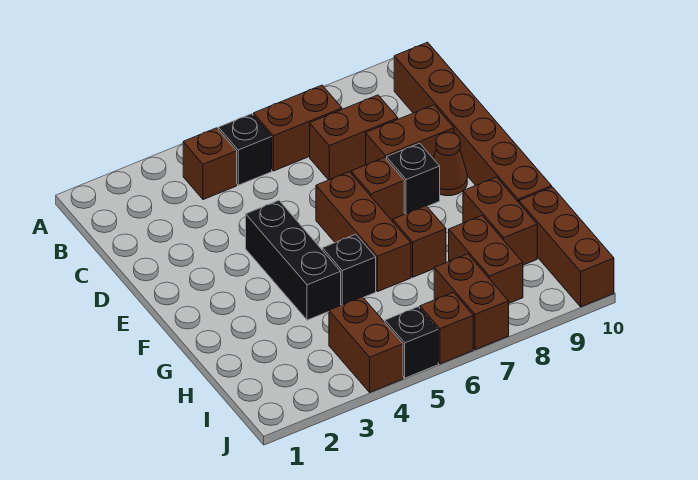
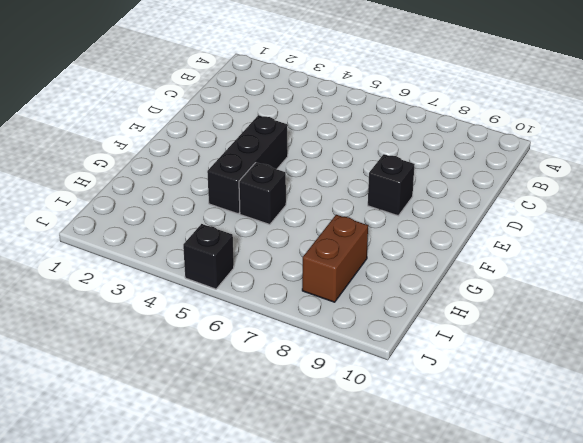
none -> brown 1x1 brick [183,128,237,200]
none -> black 1x1 brick [218,114,272,185]
none -> brown 1x2 brick [254,85,342,171]

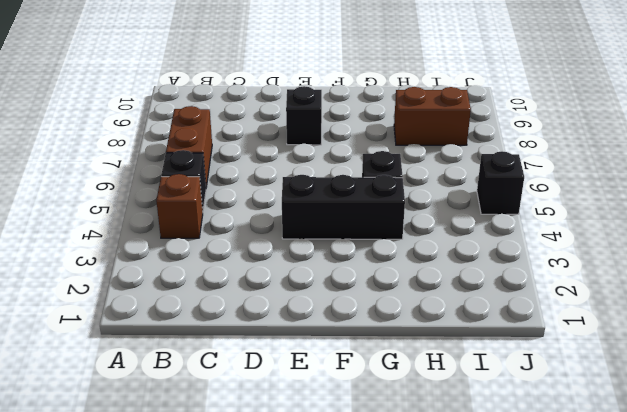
none -> brown 1x6 brick [394,42,552,202]
none -> brown 1x2 brick [310,95,398,180]
none -> brown 1x2 brick [366,105,454,165]

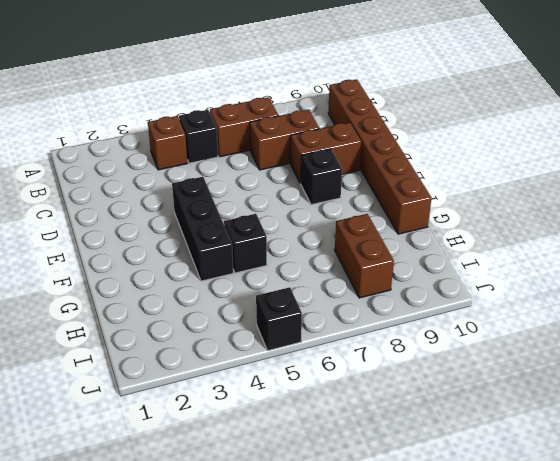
none -> brown 1x3 brick [316,172,411,292]
none -> brown 1x1 brick [351,158,404,221]
none -> brown 1x1 cone [434,132,467,196]

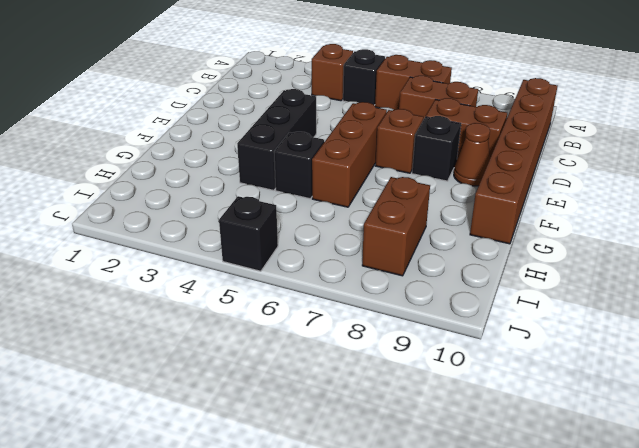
none -> brown 1x1 brick [393,206,446,277]
none -> brown 1x2 brick [463,177,537,265]
none -> brown 1x3 brick [519,187,614,307]

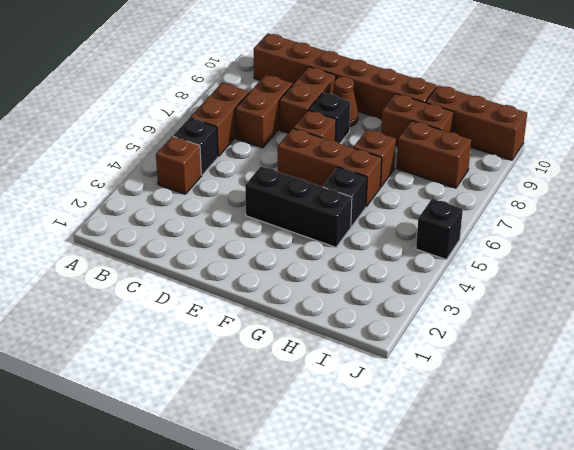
none -> brown 1x2 brick [329,297,403,392]
none -> brown 1x2 brick [434,254,509,350]
none -> brown 1x1 brick [420,292,473,364]

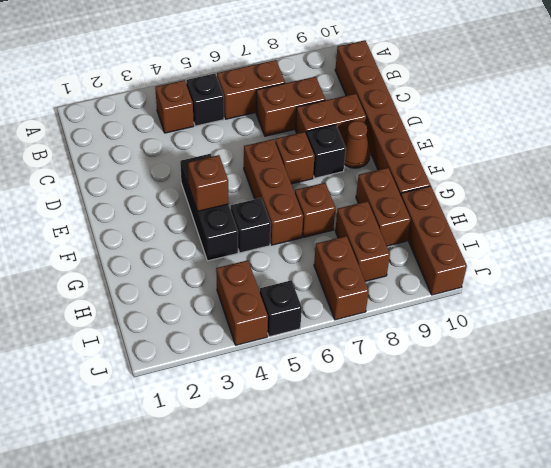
brown 1x1 brick [188,155,229,211] -> brown 1x1 brick moved to [420,292,473,364]

